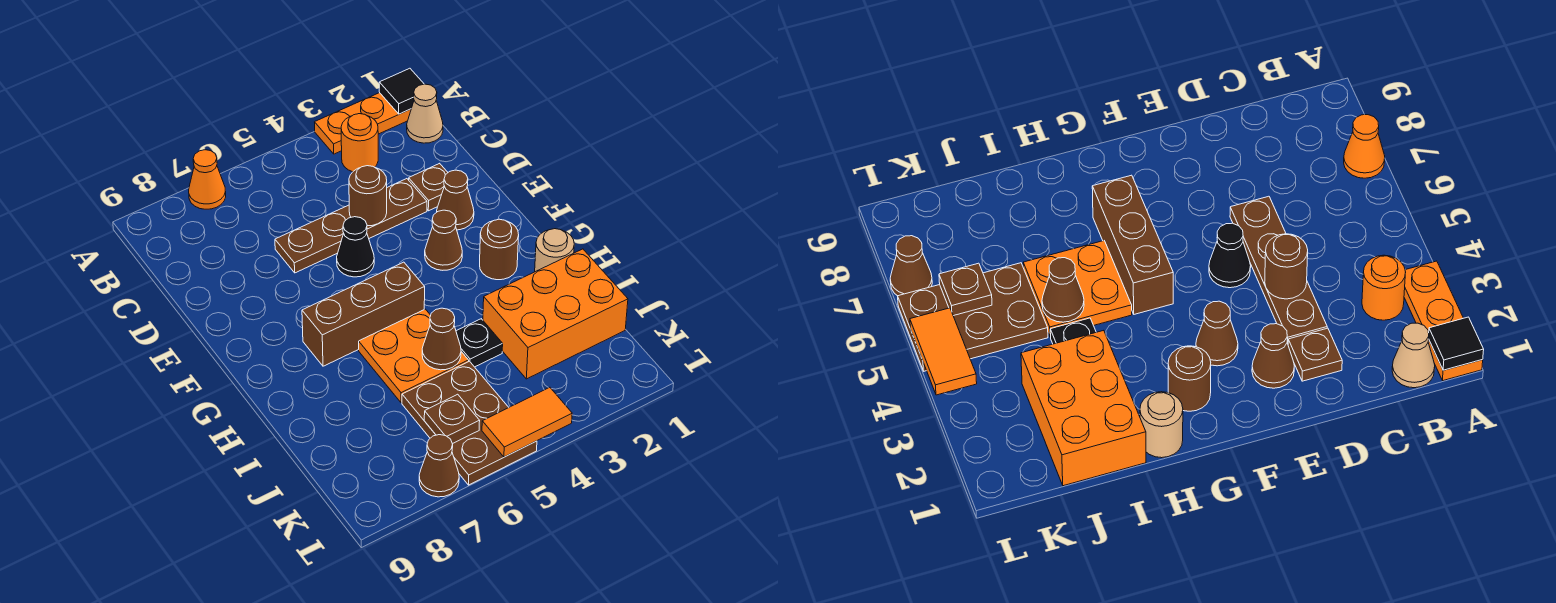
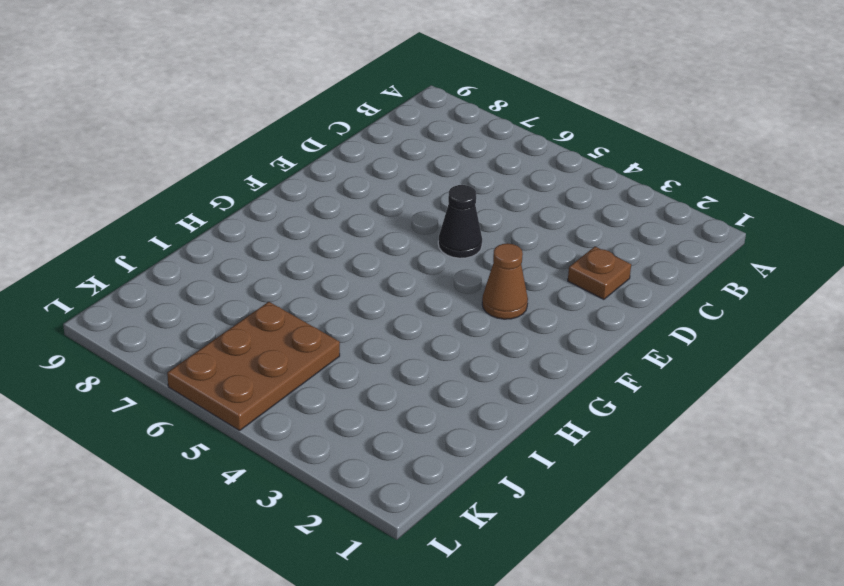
none -> orange 1x3 plate [315,93,411,154]
none -> orange 1x1 cone [189,150,226,209]
none -> tan 1x1 cone [407,84,443,143]

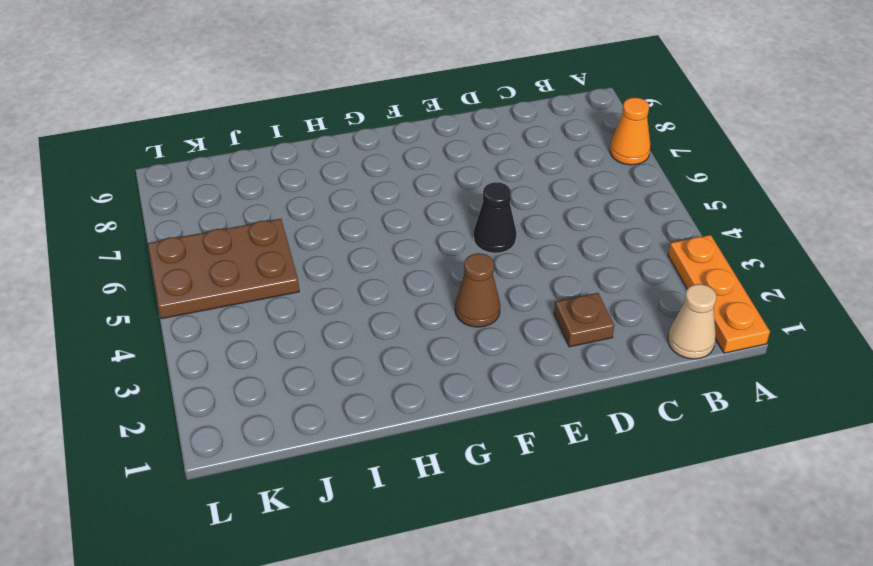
none -> orange 1x1 round brick [341,114,378,172]
none -> brown 1x4 plate [275,179,427,273]
none -> brown 1x1 cone [437,170,474,230]

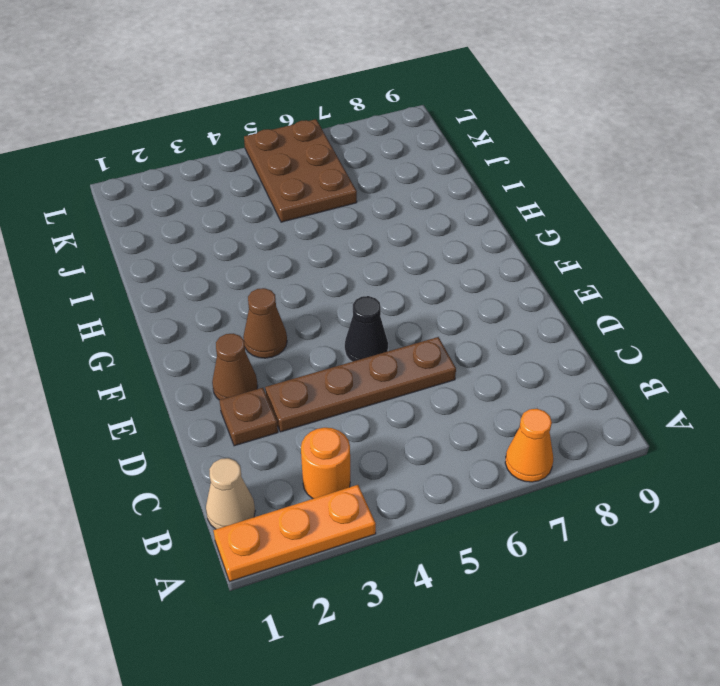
none -> brown 1x1 round brick [480,219,519,280]
none -> brown 1x3 brick [302,262,425,366]
none -> tan 1x1 round brick [535,229,574,272]

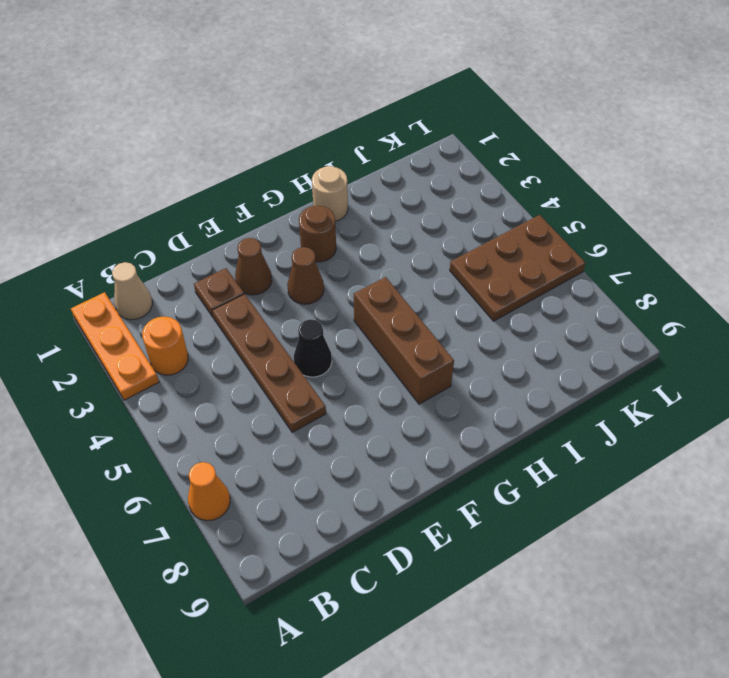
none -> orange 2x2 plate [359,309,469,403]
none -> orange 2x3 brick [483,249,628,379]
none -> black 1x1 plate [456,319,503,367]

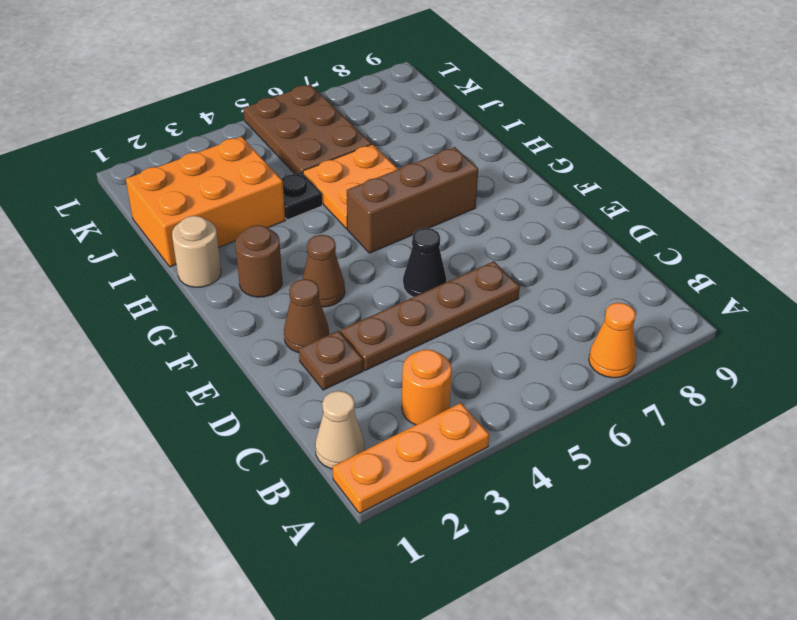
none -> brown 1x1 cone [419,435,459,497]
none -> black 1x1 tile [379,68,424,114]
none -> brown 1x1 round brick [349,166,387,226]

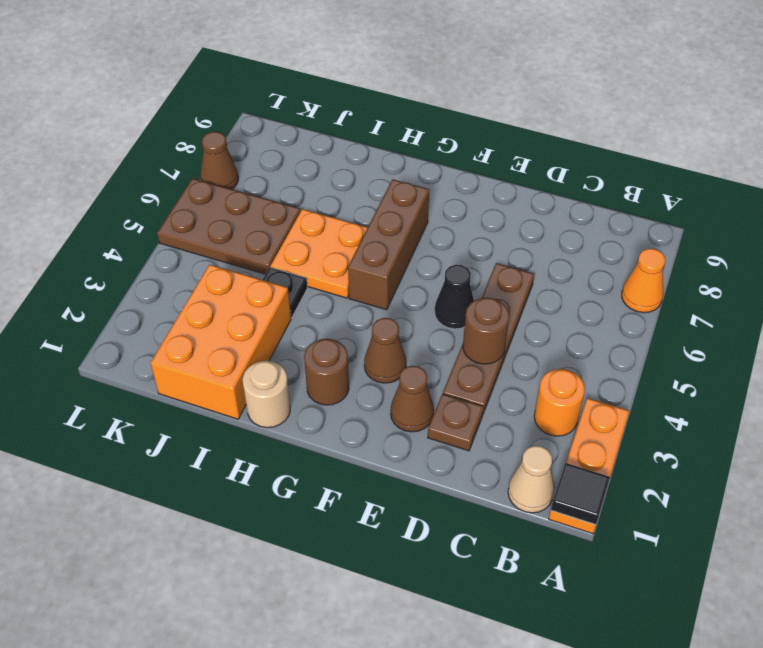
none -> brown 1x1 cone [422,308,461,370]
none -> brown 1x1 plate [424,394,480,444]
none -> orange 1x2 tile [482,387,572,457]

